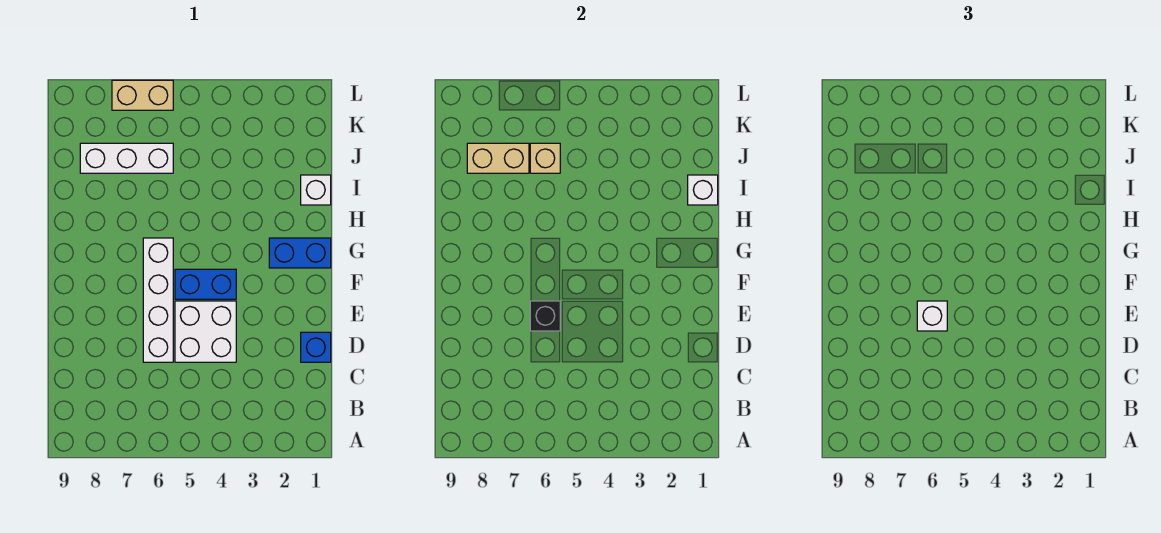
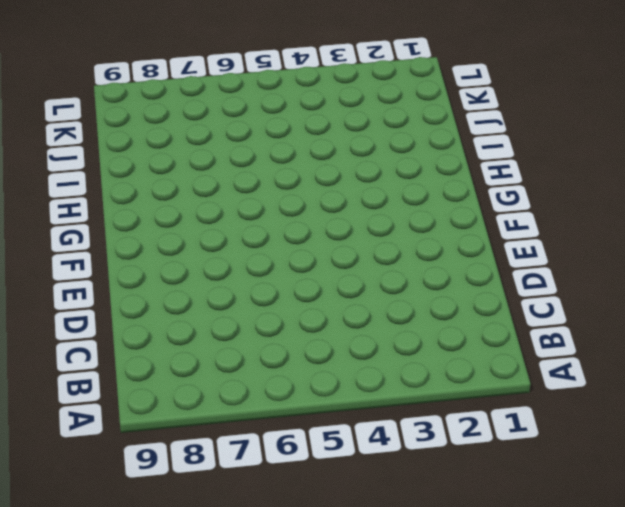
none -> blue 1x1 brick [301,332,331,362]
none -> white 2x2 brick [175,301,236,362]
none -> white 1x4 brick [143,238,173,362]

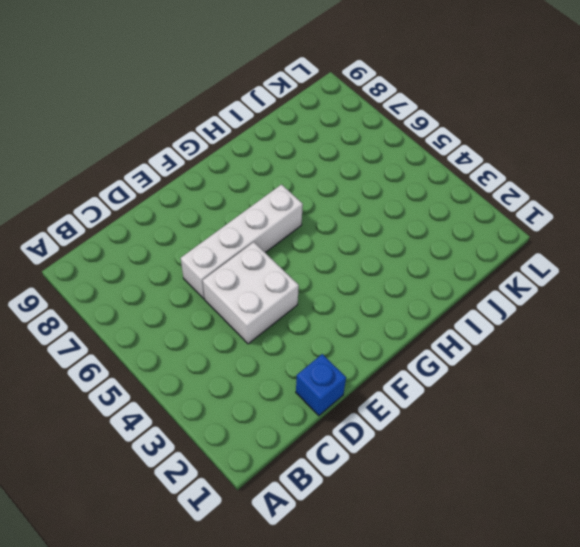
none -> blue 1x2 brick [175,269,236,299]
none -> blue 1x2 brick [269,238,331,268]
none -> white 1x1 brick [301,175,331,205]

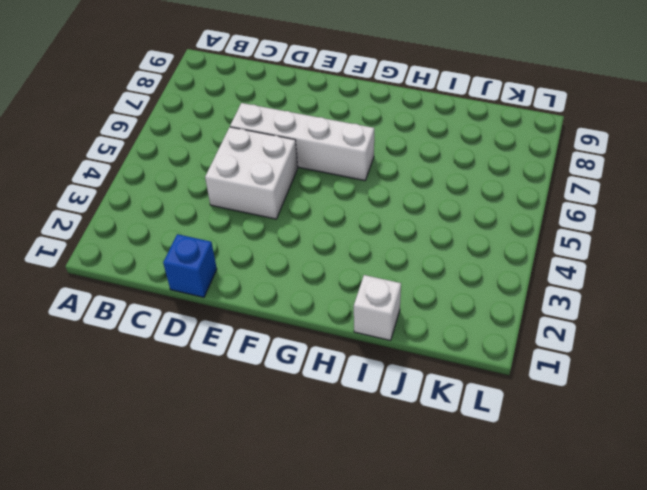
none -> blue 1x2 brick [175,269,236,299]
none -> blue 1x2 brick [269,238,331,268]
none -> white 1x3 brick [80,143,173,173]

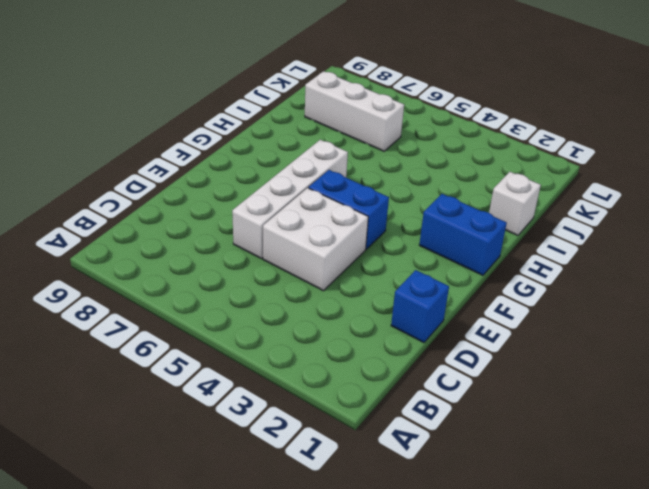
none -> tan 1x2 brick [112,80,173,110]
none -> black 1x1 brick [530,301,560,331]
none -> white 1x1 brick [688,175,718,205]

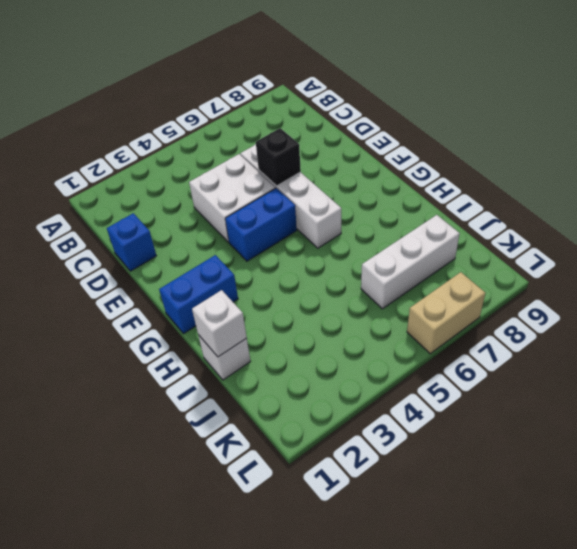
none -> tan 1x1 brick [530,143,560,173]
none -> tan 1x2 brick [467,143,529,173]
none -> white 1x1 brick [917,301,947,331]

